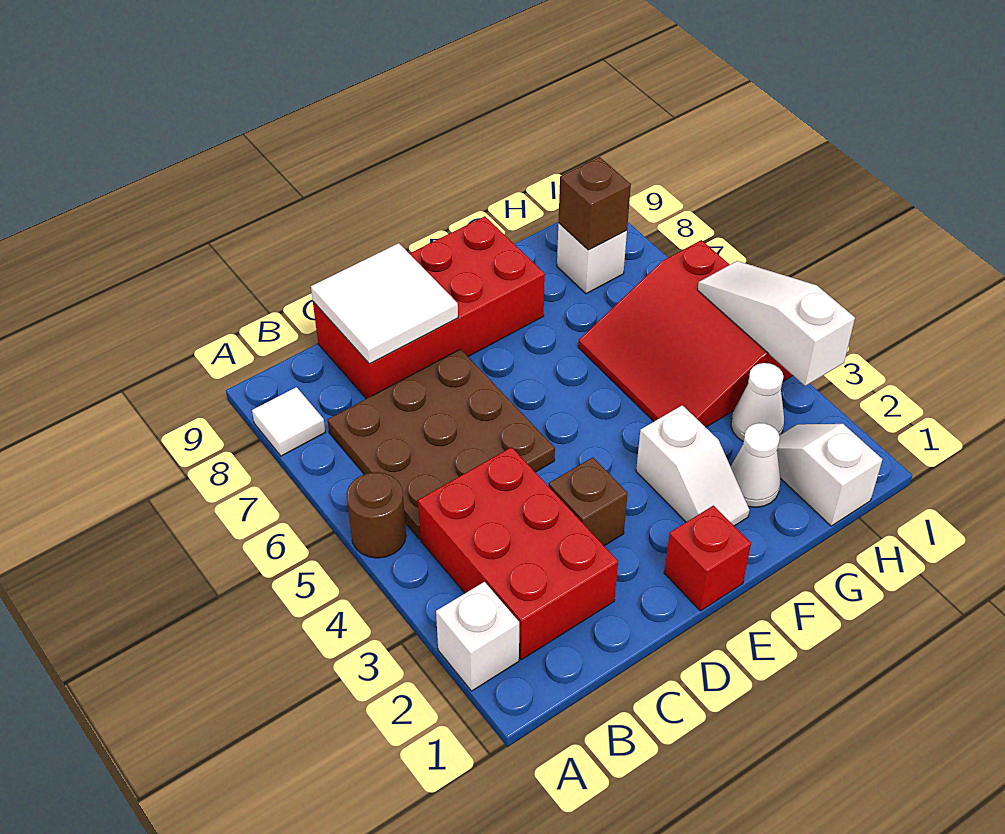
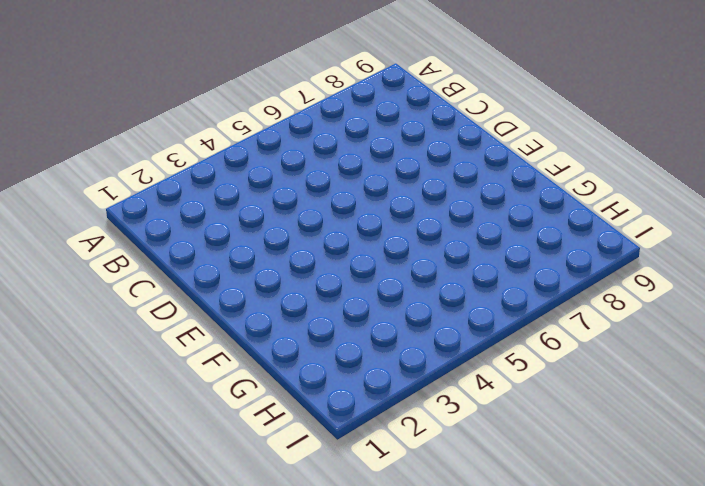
none -> white 1x1 brick [436,582,519,691]
none -> brown 1x1 round brick [347,472,406,558]
none -> white 1x1 tile [252,387,325,456]

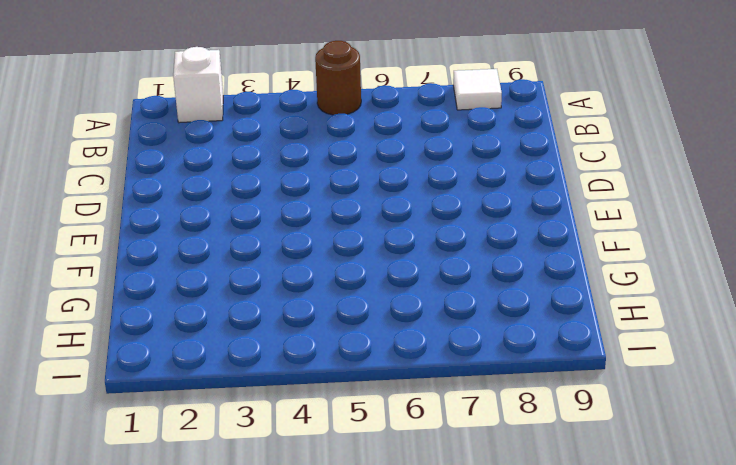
none -> red 2x3 brick [418,447,618,660]
none -> brown 3x3 plate [328,349,555,539]
none -> red 2x4 brick [313,216,545,399]

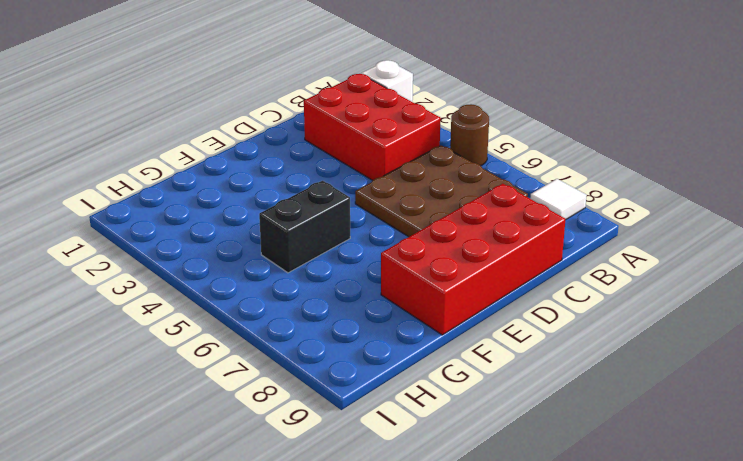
black 1x2 brick [259,181,350,273] -> red 3x3 slope [578,240,793,427]
none -> brown 1x1 brick [549,457,628,546]
none -> red 1x1 brick [664,506,751,611]
none -> white 1x2 slope [636,405,749,526]

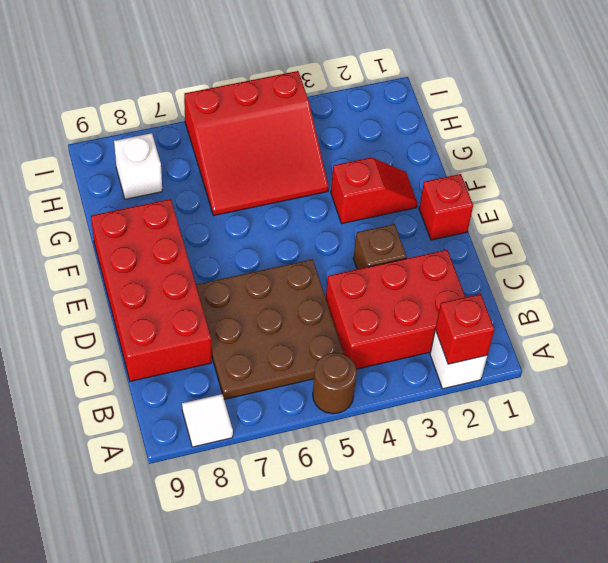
red 1x1 brick [435,294,494,364] -> none
red 1x2 slope [331,157,417,224] -> white 1x2 slope [636,405,749,526]
none -> white 1x1 cone [731,423,781,507]
none -> white 1x2 slope [777,424,883,526]
none -> white 1x1 cone [731,363,784,442]

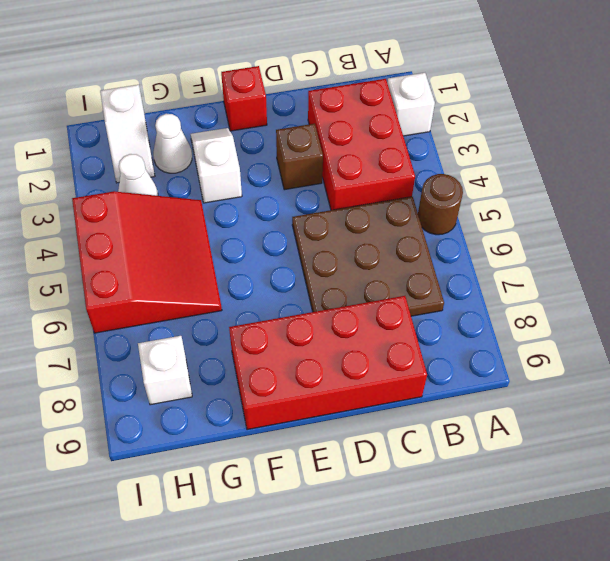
none -> white 1x1 tile [252,387,325,456]
none -> white 2x2 tile [311,243,458,364]
none -> brown 1x1 brick [558,157,631,250]

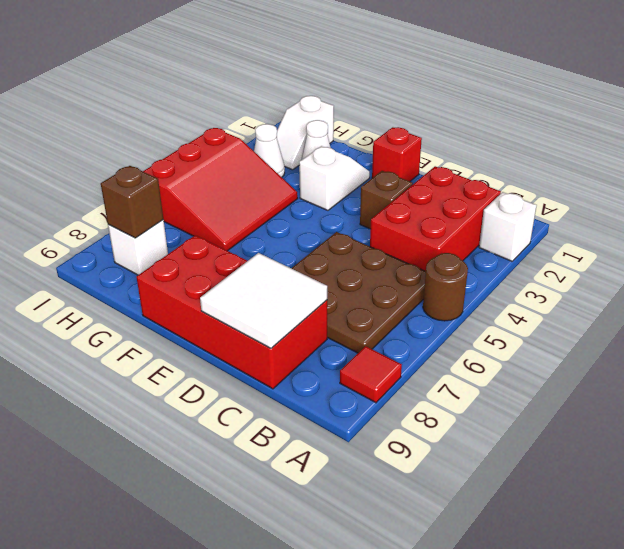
red 1x1 tile [340,346,402,403] -> white 1x1 tile [252,387,325,456]
none -> white 1x3 slope [698,261,855,386]

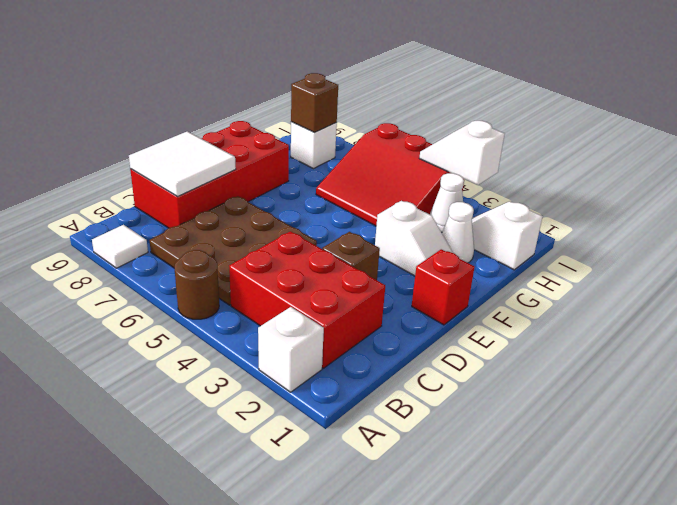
white 1x2 slope [419,121,505,185] -> white 1x3 slope [698,261,855,386]

